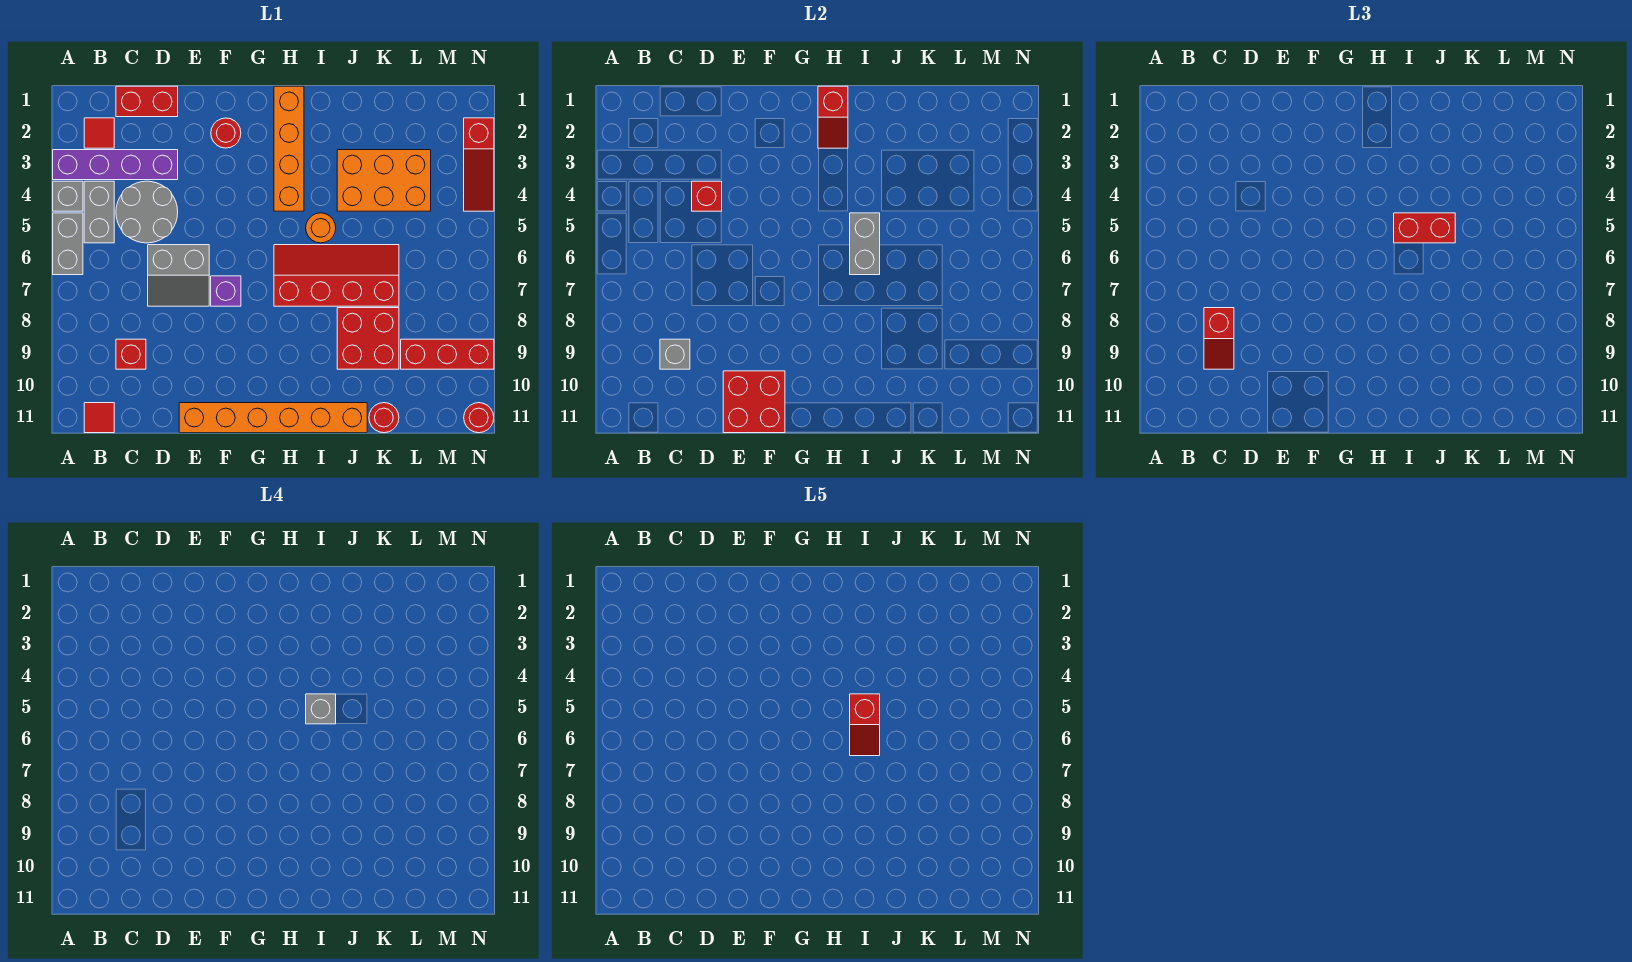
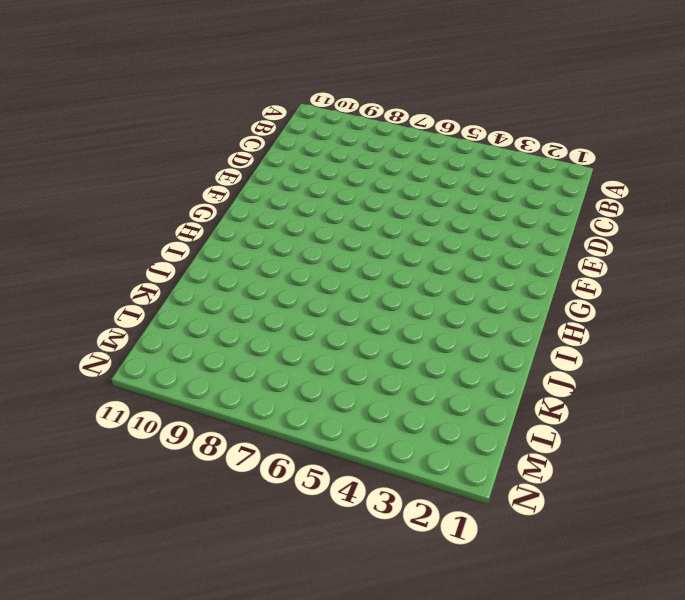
none -> purple 1x4 brick [53,150,178,180]
none -> grey 1x1 brick [53,181,83,211]
none -> grey 1x2 brick [53,213,83,275]
none -> red 1x1 tile [84,118,114,148]

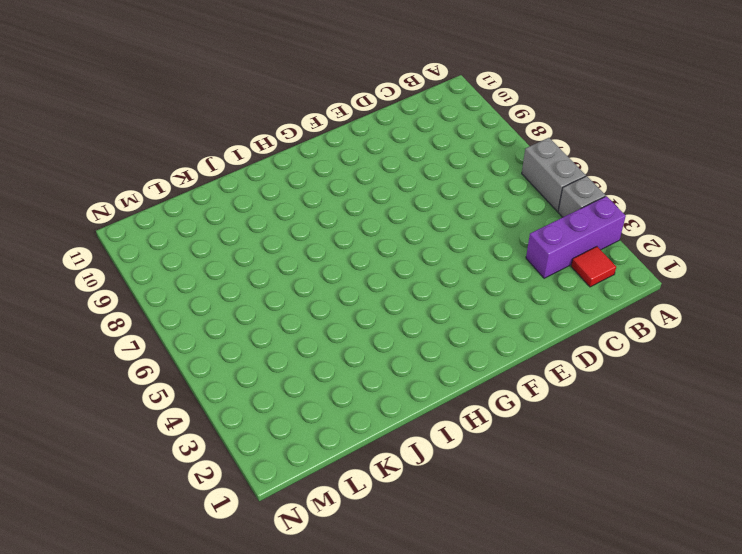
purple 1x3 brick [526,196,626,278] -> purple 1x4 brick [53,150,178,180]
none -> grey 1x2 brick [84,181,114,243]
none -> red 1x1 tile [84,403,114,433]
none -> red 1x2 brick [116,86,178,117]
none -> grey 2x2 round brick [116,181,178,243]

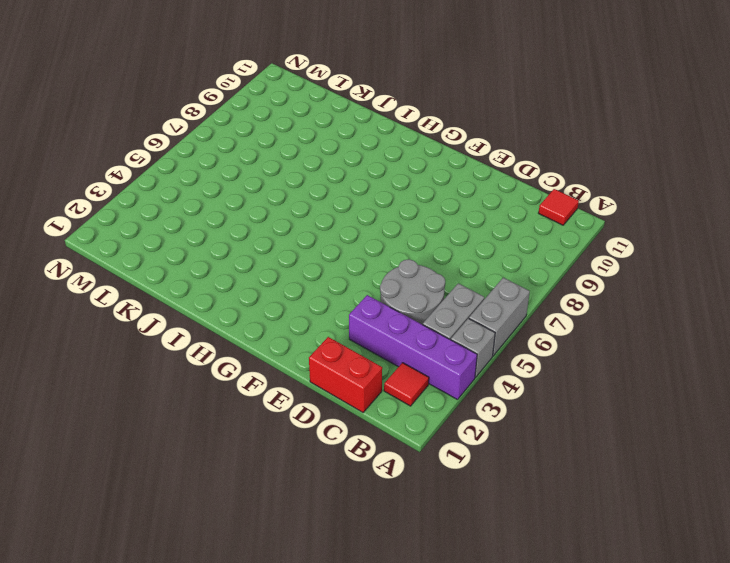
none -> red 1x1 brick [116,339,146,369]
none -> grey 2x2 slope [148,245,209,306]
none -> orange 1x6 brick [179,403,367,433]
none -> red 1x1 round brick [211,118,241,148]

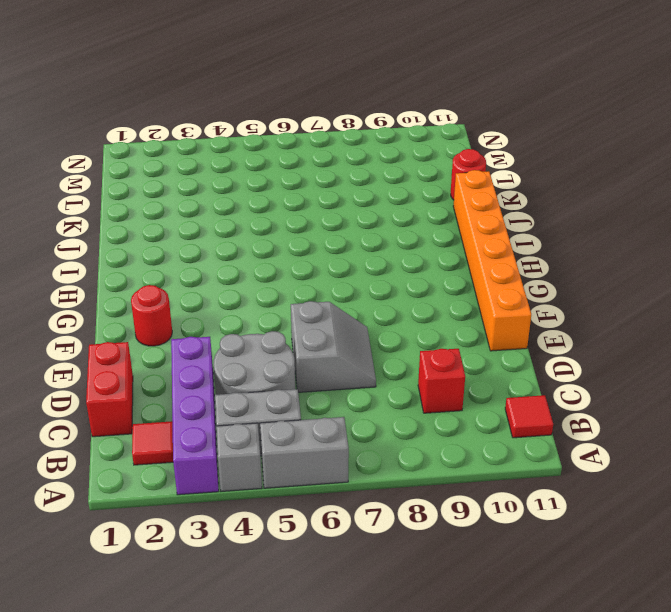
none -> purple 1x1 brick [211,276,241,306]
none -> orange 1x4 brick [274,86,304,211]
none -> red 2x4 slope [274,245,399,306]
none -> orange 1x1 round brick [306,213,336,243]

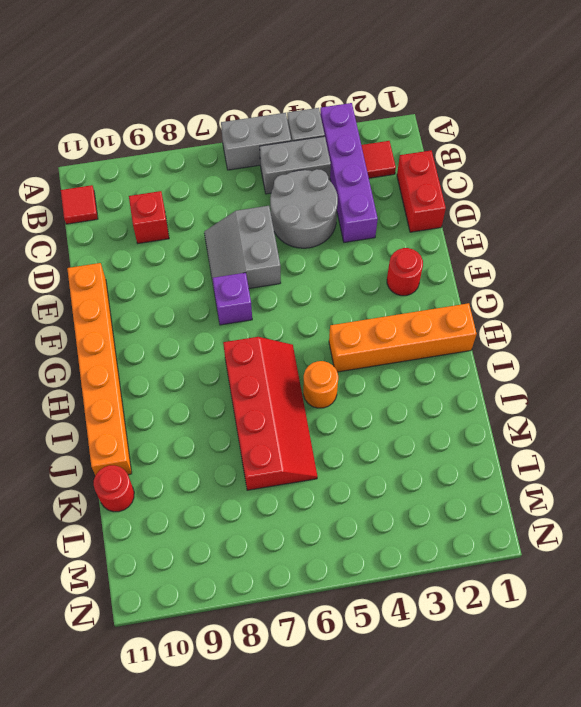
none -> orange 2x3 brick [337,150,431,211]
none -> red 2x2 brick [337,308,399,369]
none -> red 1x3 brick [401,339,494,369]
none -> red 1x3 slope [464,118,494,211]

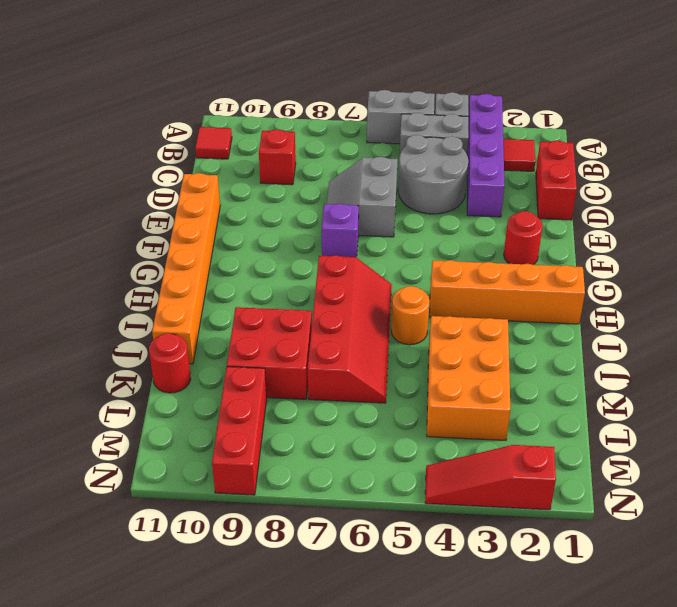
none -> red 1x1 round brick [464,403,494,433]
none -> grey 1x1 brick [660,339,690,369]
none -> red 1x1 brick [692,181,722,211]
none -> red 2x2 brick [723,371,785,433]

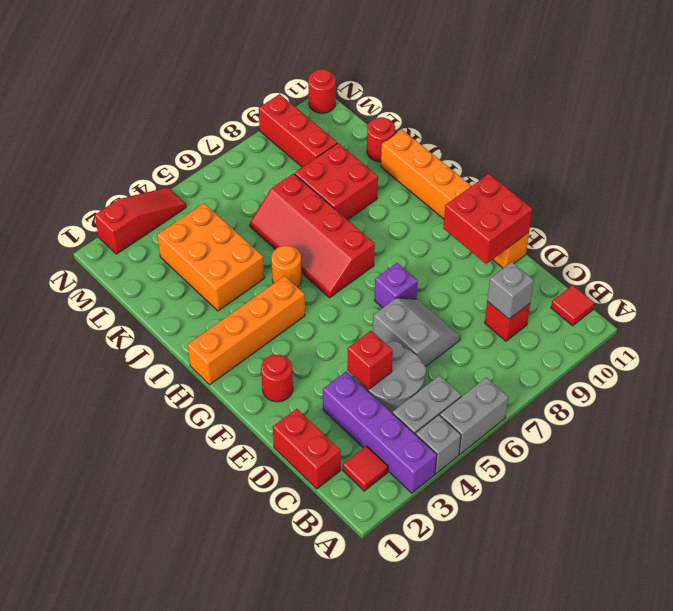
none -> red 1x2 slope [818,86,848,148]
none -> grey 1x2 brick [850,213,880,275]
none -> red 1x2 slope [1204,308,1234,369]
none -> red 1x2 brick [1394,213,1455,243]

